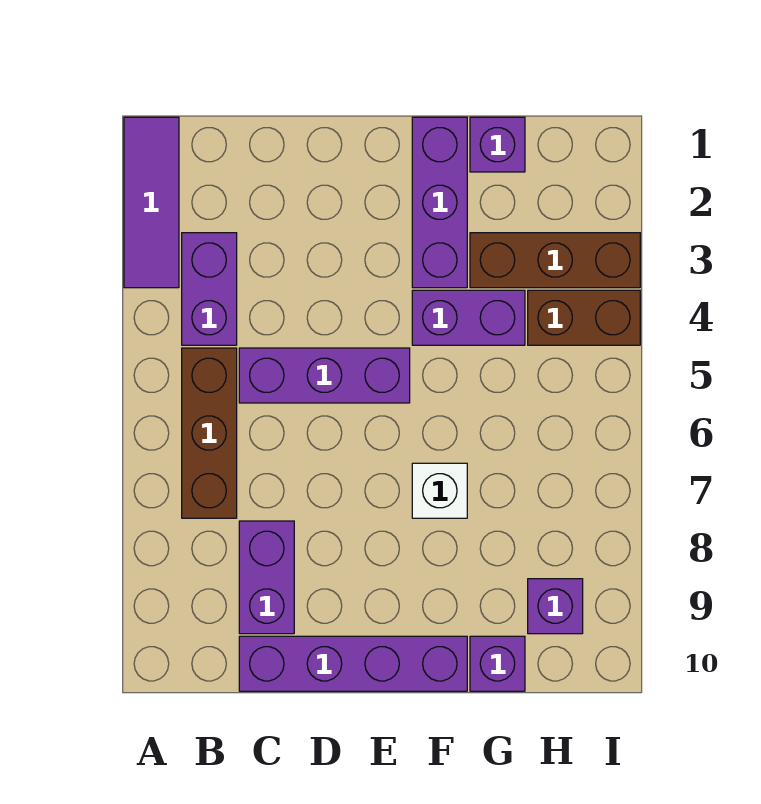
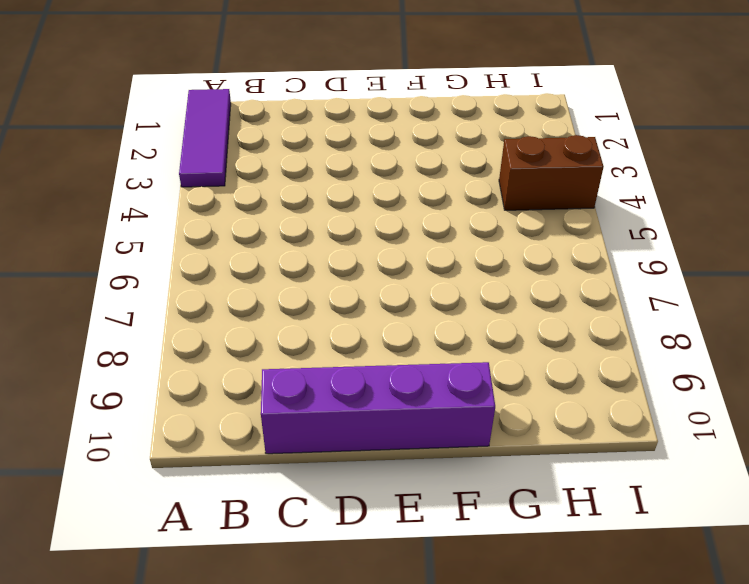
none -> purple 1x2 brick [182,233,237,345]
none -> brown 1x3 brick [182,348,237,518]
none -> purple 1x3 brick [239,348,410,403]

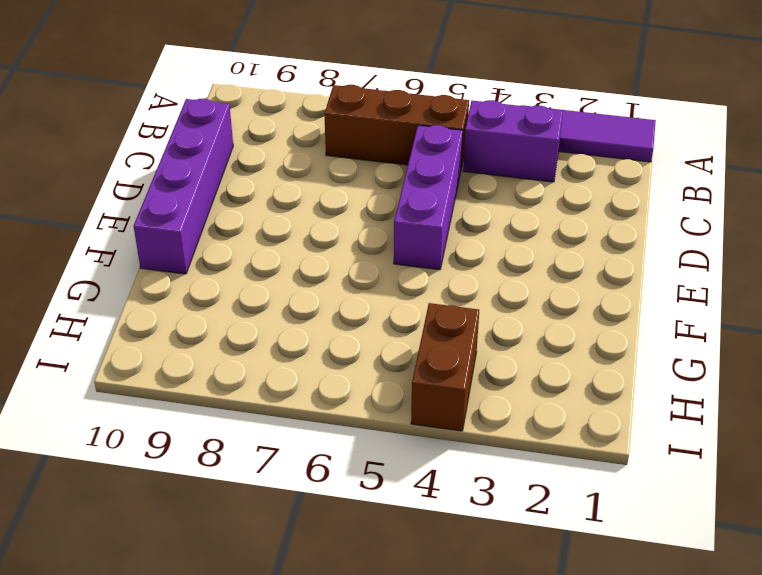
none -> purple 1x2 brick [239,521,294,634]
none -> purple 1x3 brick [412,117,467,288]
none -> purple 1x2 brick [412,290,525,345]

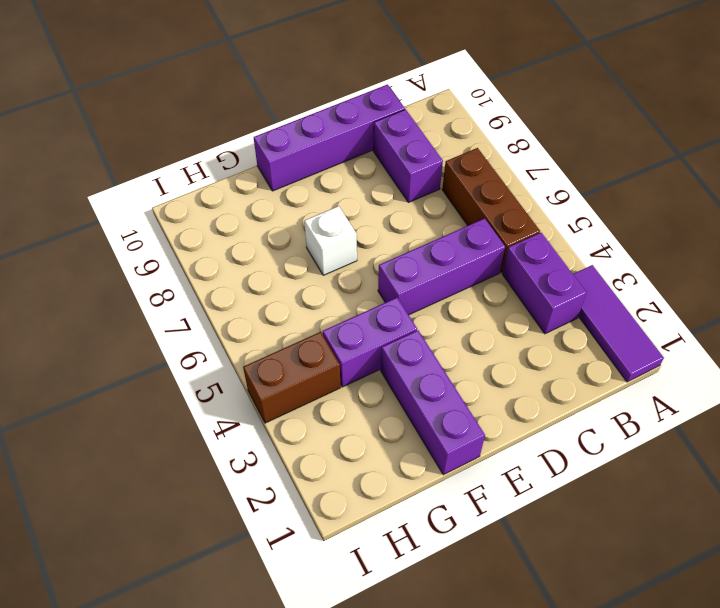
none -> purple 1x1 brick [470,117,525,172]
none -> brown 1x3 brick [470,233,640,288]
none -> purple 1x1 brick [470,636,525,691]

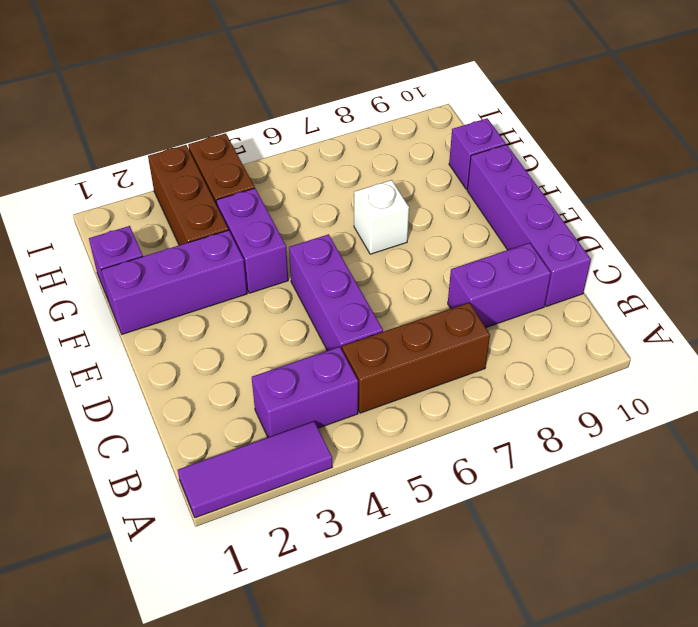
none -> purple 1x1 brick [528,579,583,634]

